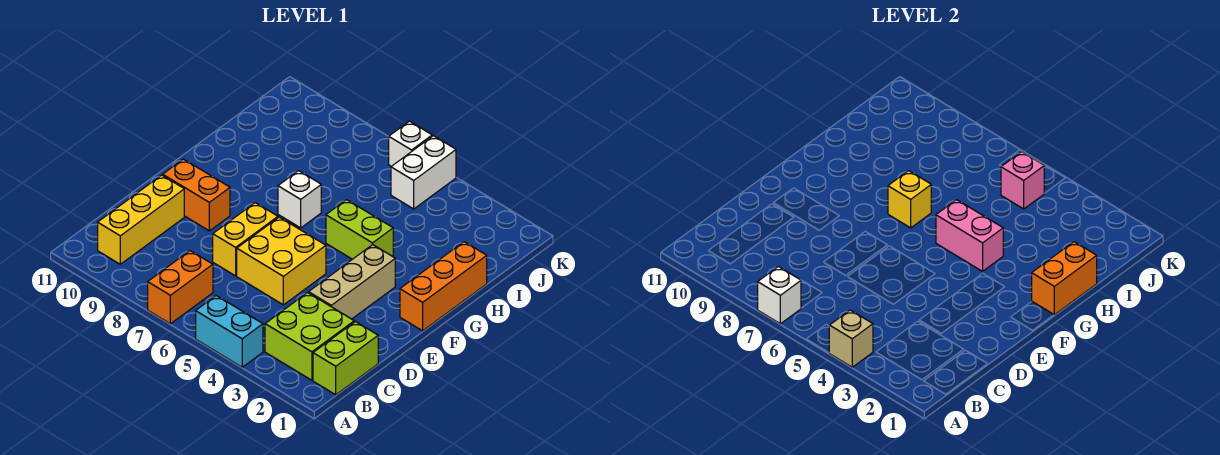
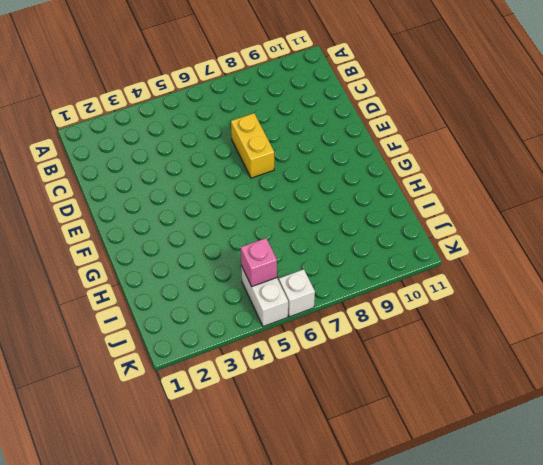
none -> cyan 1x2 brick [196,296,263,367]
none -> orange 1x2 brick [148,251,213,324]
none -> lime 1x2 brick [313,322,378,395]

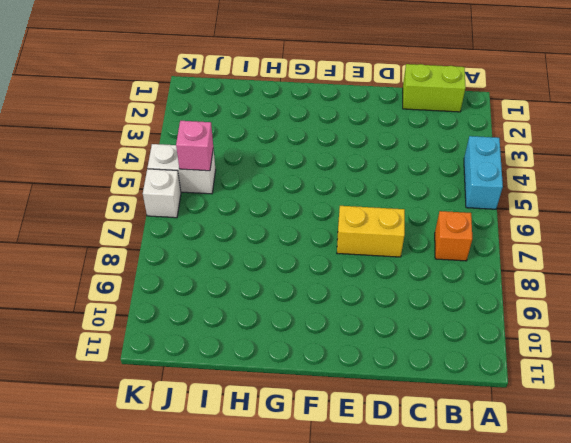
orange 1x1 brick [435,211,472,261] -> orange 1x2 brick [148,251,213,324]
none -> lime 2x2 brick [265,293,354,380]
none -> yellow 1x3 brick [98,175,184,264]
none -> tan 1x3 brick [309,245,395,319]

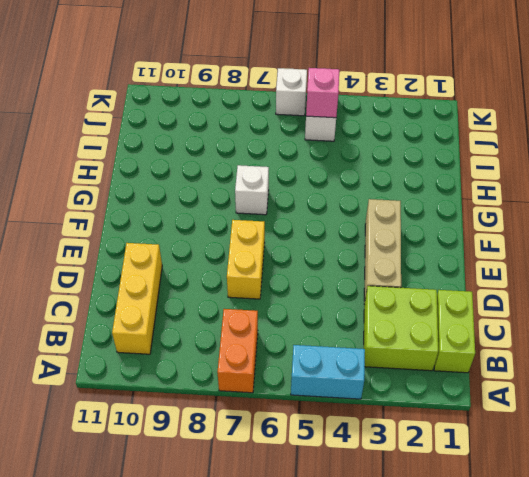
none -> yellow 2x2 brick [237,217,326,305]
none -> orange 1x2 brick [163,159,230,231]
none -> orange 1x3 brick [400,242,487,331]

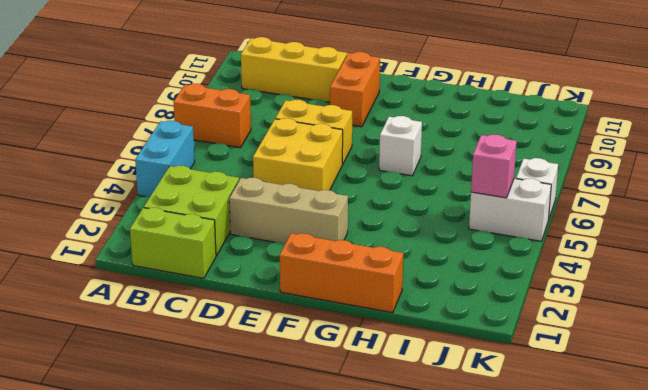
none -> lime 1x2 brick [326,200,393,259]
none -> tan 1x1 brick [829,310,873,367]
none -> white 1x1 brick [758,267,801,324]

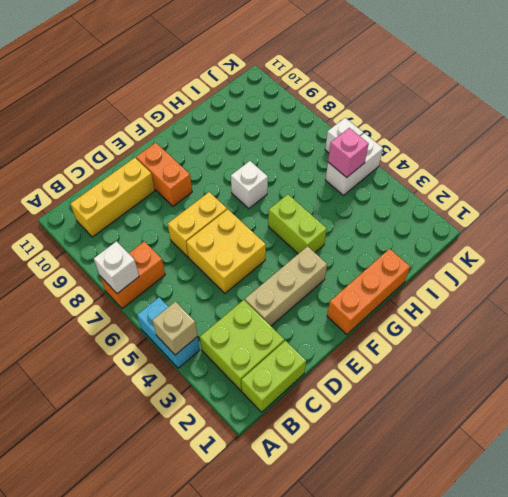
none -> orange 1x2 brick [1032,242,1097,315]
none -> pink 1x2 brick [936,200,1003,271]
none -> yellow 1x1 brick [888,171,931,228]

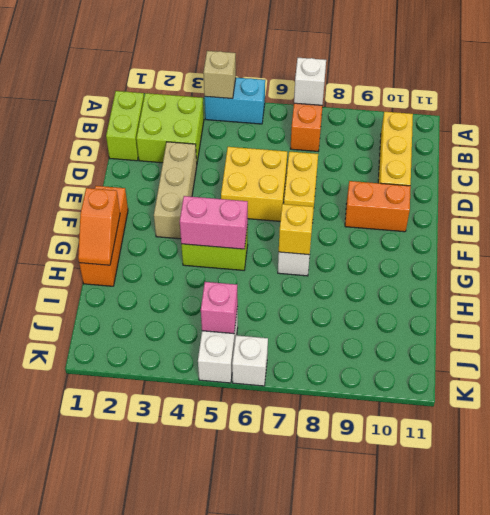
orange 1x2 slope [78,188,120,265] -> orange 1x2 brick [1032,242,1097,315]

